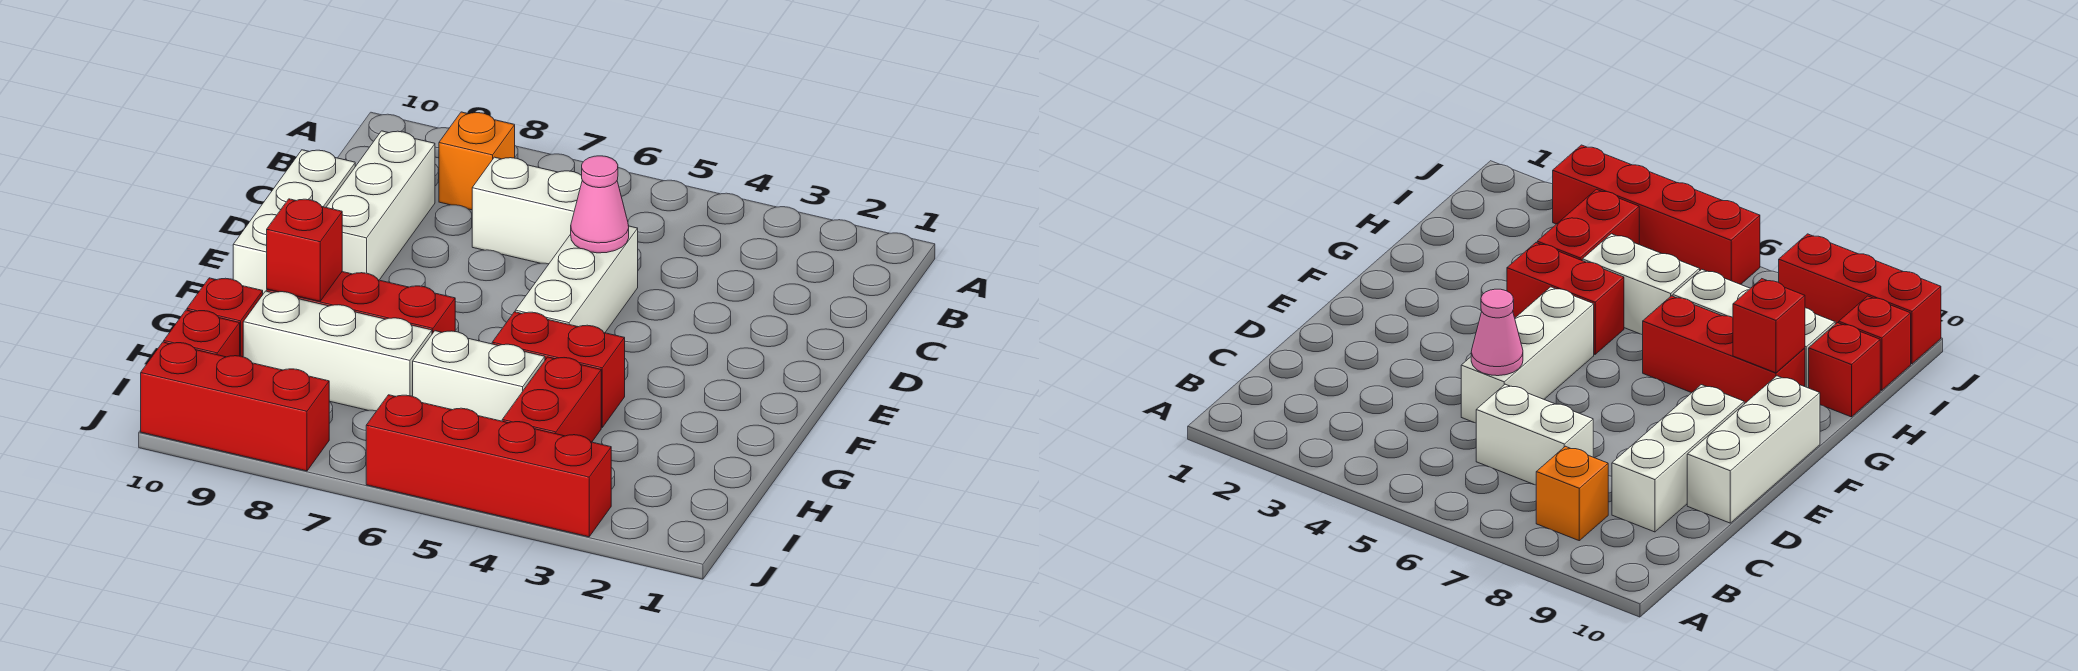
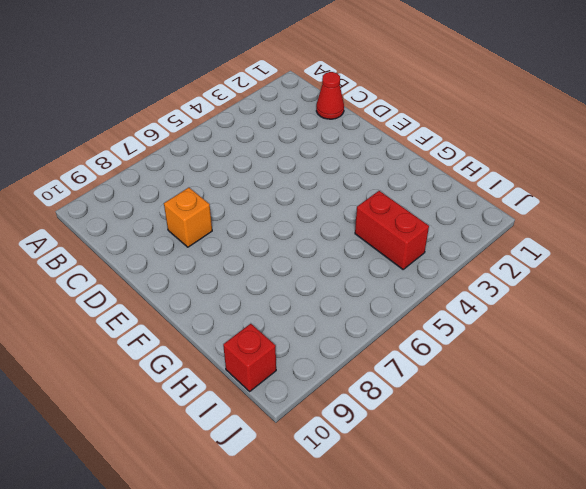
red 1x1 cone [316,72,344,119] -> none
orange 1x1 brick [164,187,212,247] -> orange 1x1 brick moved to [439,112,515,210]
none -> white 1x2 brick [472,157,582,264]
none -> white 1x3 brick [326,131,435,280]
none -> white 1x3 brick [515,226,638,333]

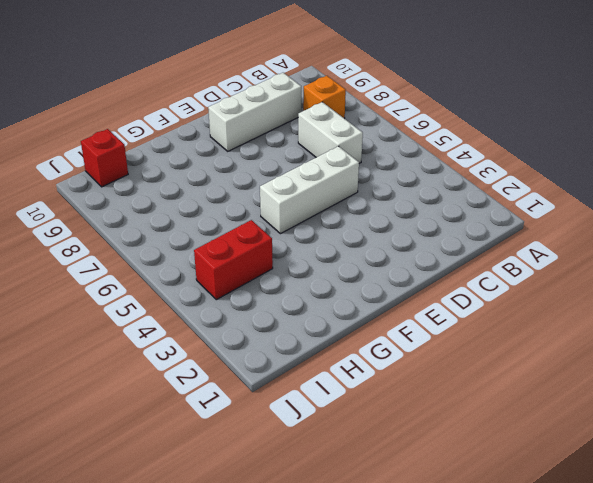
none -> white 1x3 brick [233,150,355,294]
none -> red 1x2 brick [492,312,625,427]
none -> red 1x3 brick [267,272,455,334]

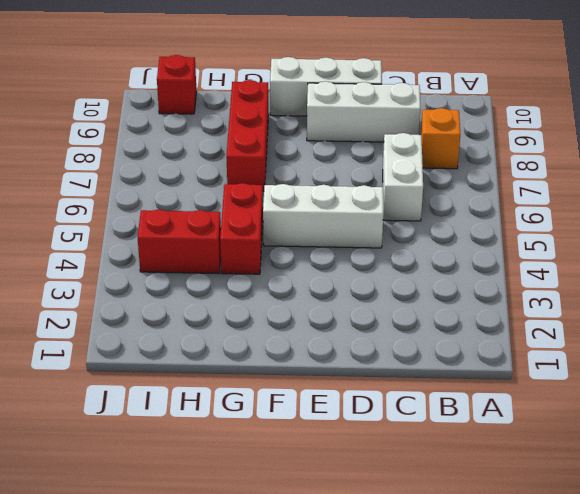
none -> white 1x2 brick [413,331,545,421]
none -> white 1x3 brick [243,291,432,411]
none -> red 1x1 brick [187,278,263,357]

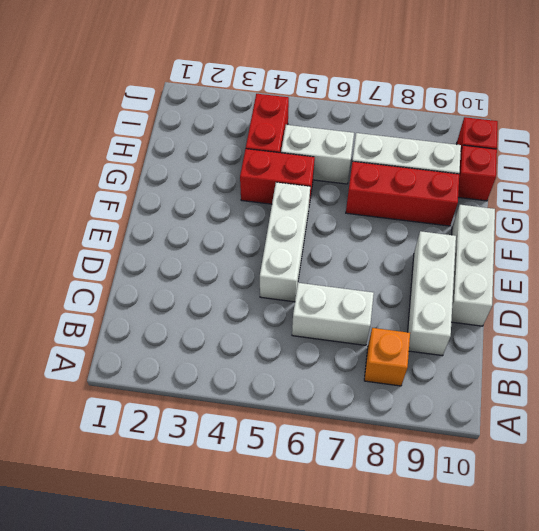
none -> red 1x4 brick [366,395,611,537]
none -> red 1x3 brick [141,342,329,471]
none -> pink 1x1 cone [571,156,629,253]

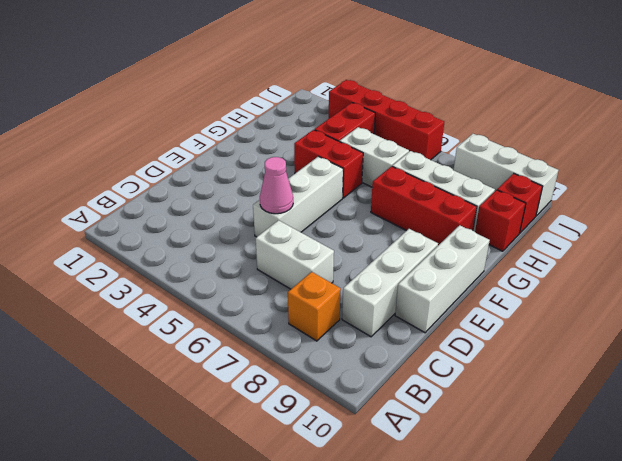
white 1x3 brick [454,134,558,216] -> red 1x3 brick [141,342,329,471]
none -> red 1x1 brick [267,199,342,301]

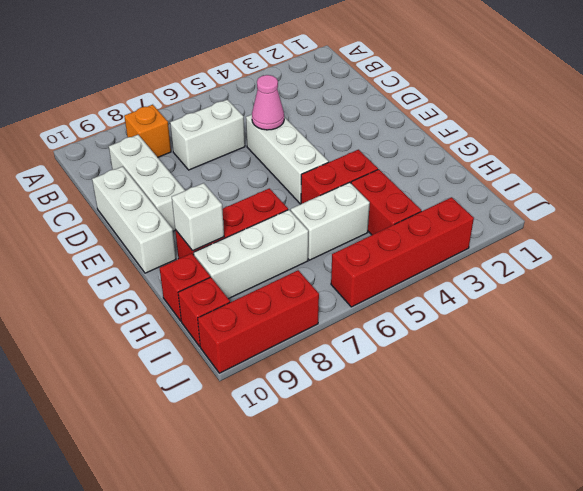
white 1x1 brick [172,183,224,251] -> red 1x1 brick [267,199,342,301]

